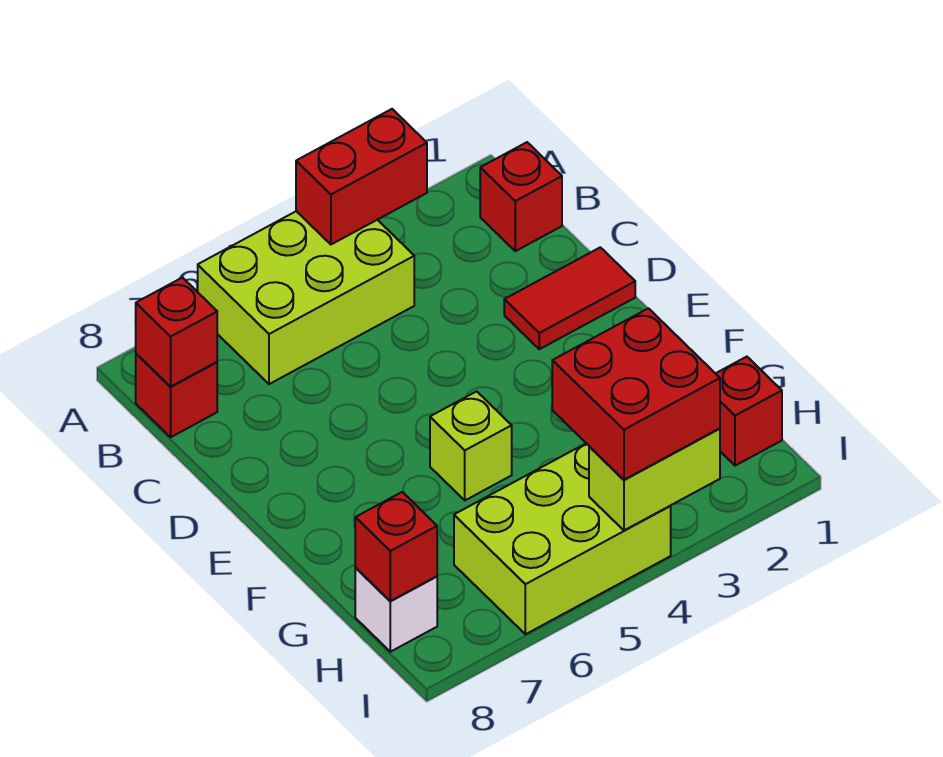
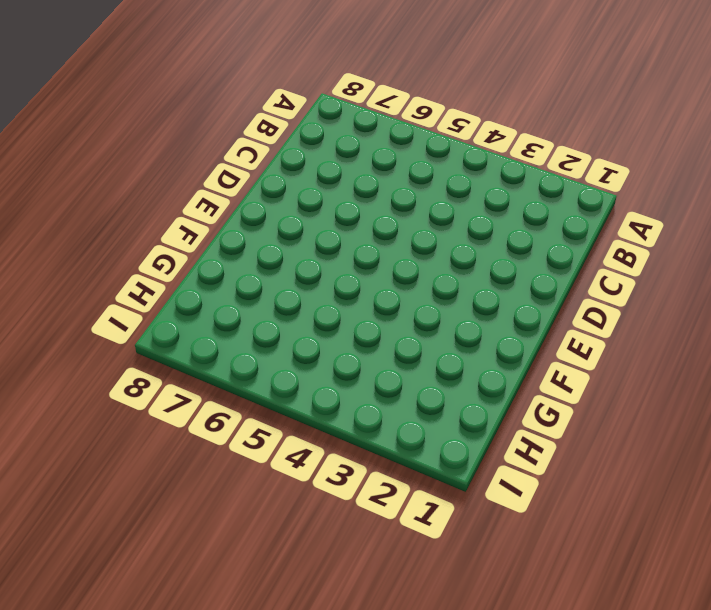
none -> lime 2x3 brick [198,211,414,384]
none -> red 1x1 brick [480,142,562,251]
none -> red 1x1 brick [136,354,217,437]

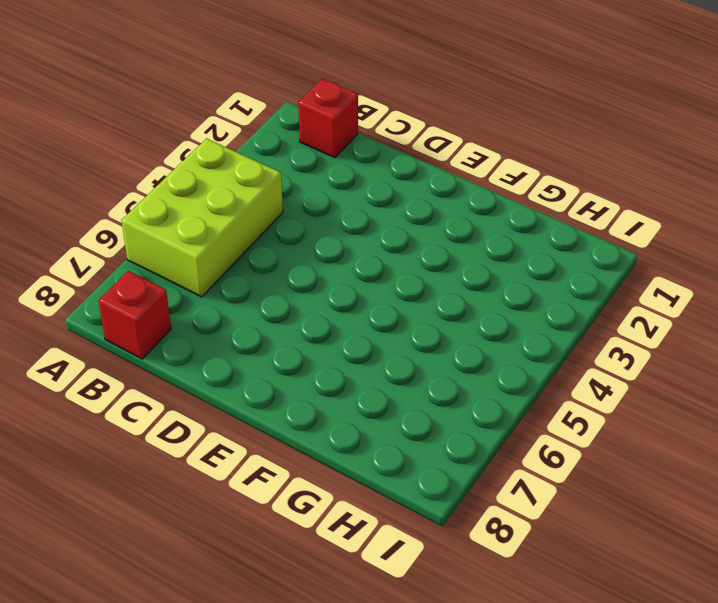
none -> red 1x2 tile [504,247,635,349]
none -> lime 1x1 brick [430,391,512,500]
none -> red 1x1 brick [715,357,782,466]

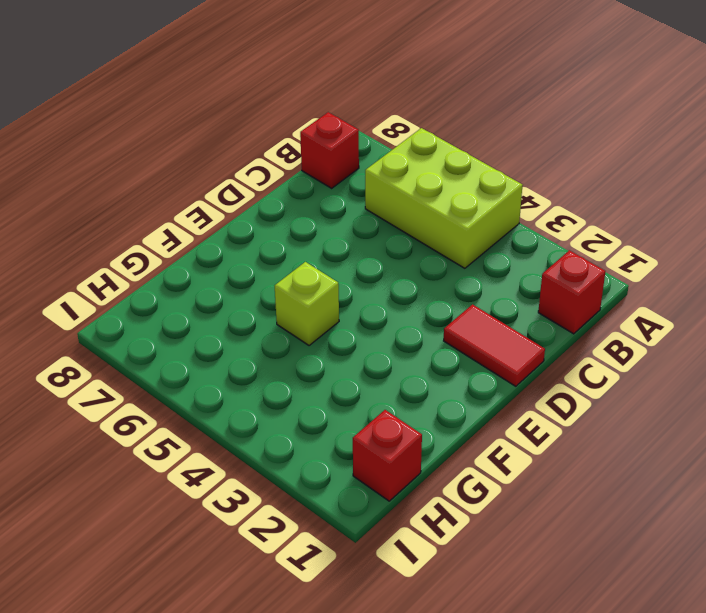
none -> lime 2x3 brick [454,444,671,634]
none -> white 1x1 brick [355,568,437,652]
none -> red 1x2 brick [296,109,427,244]

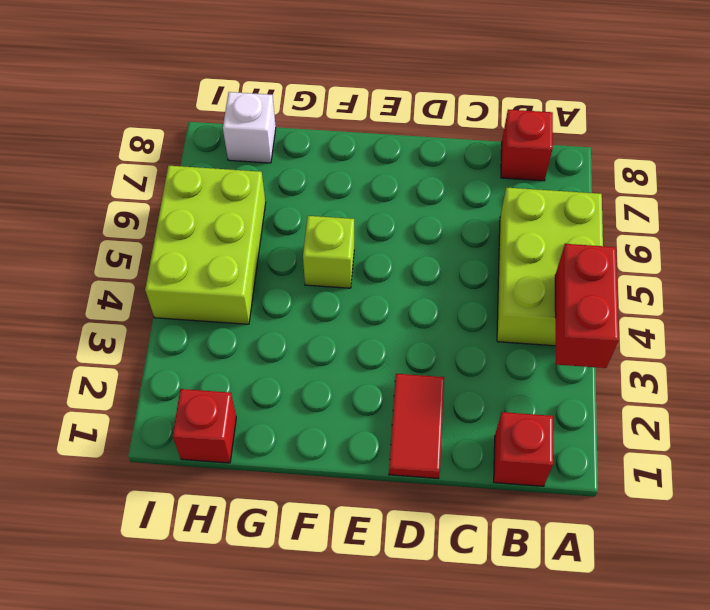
none -> red 1x1 brick [136,278,217,386]
none -> red 1x1 brick [355,492,437,601]
none -> lime 1x2 brick [589,428,720,530]

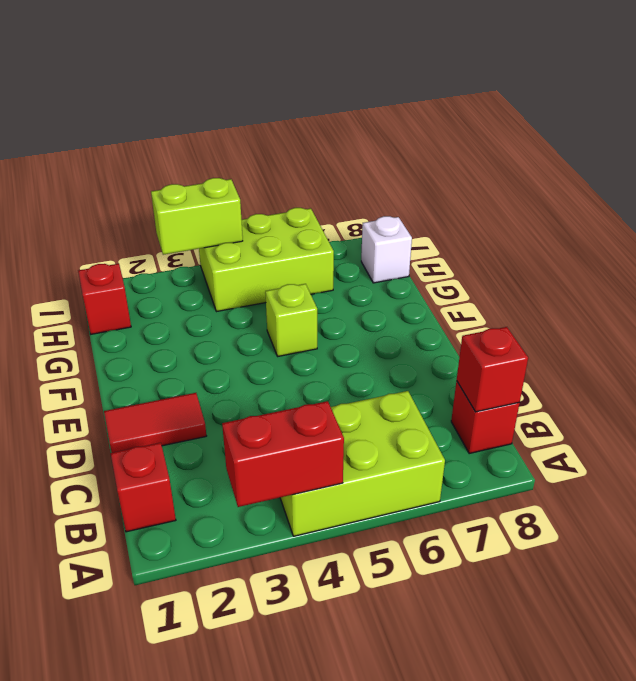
none -> red 1x1 brick [355,492,437,601]
none -> red 2x2 brick [552,308,720,480]

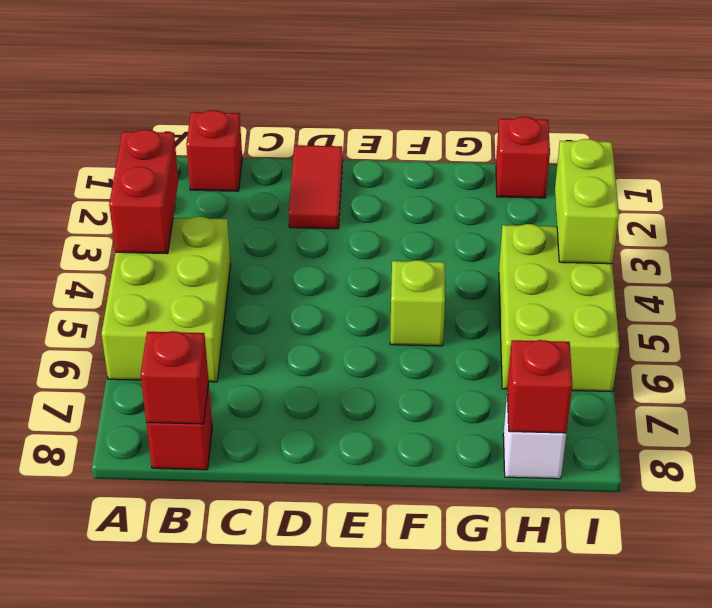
none -> red 2x2 brick [552,308,720,480]

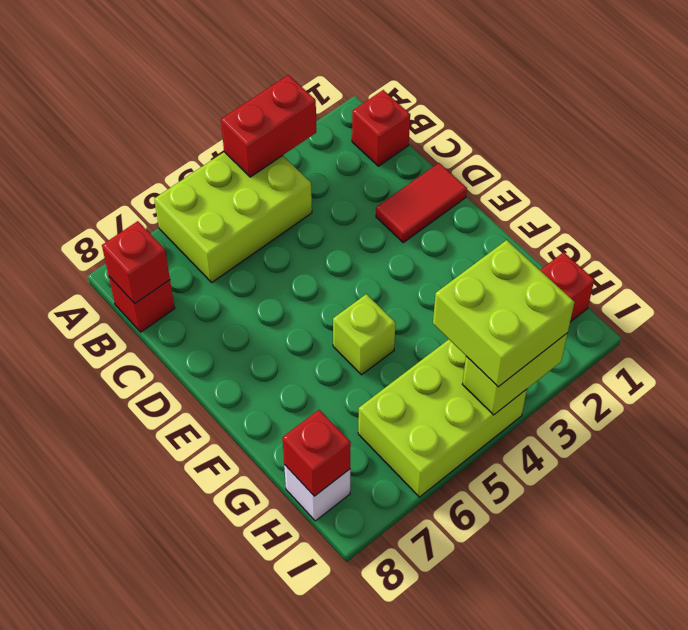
lime 2x2 brick [433,240,574,387] -> red 2x2 brick [552,308,720,480]

